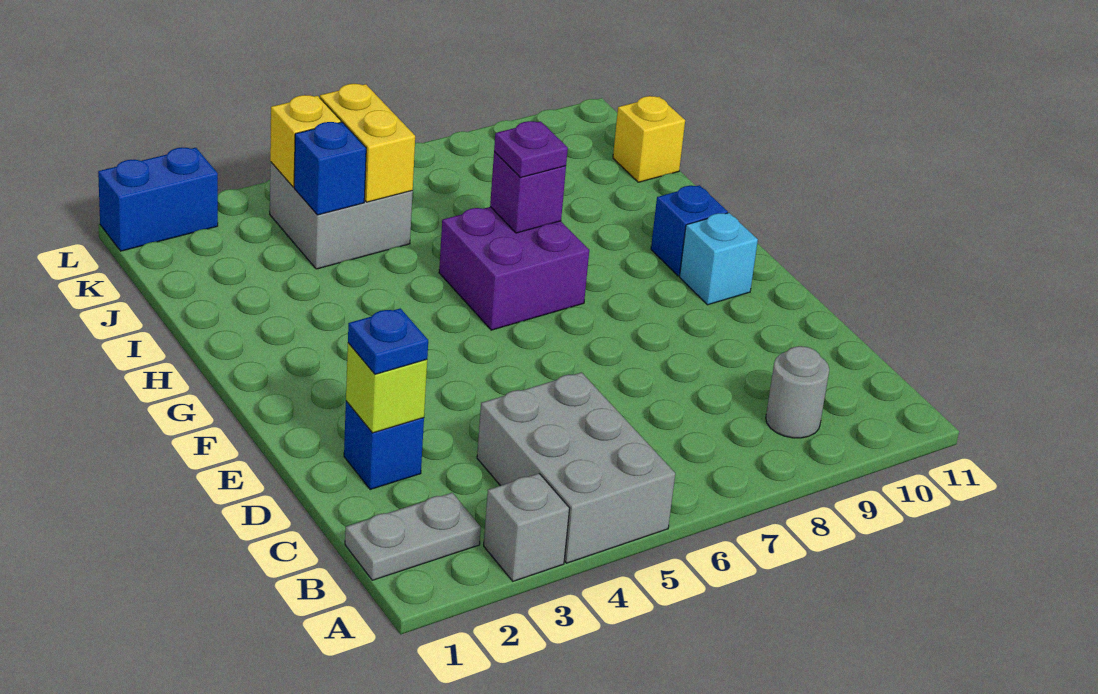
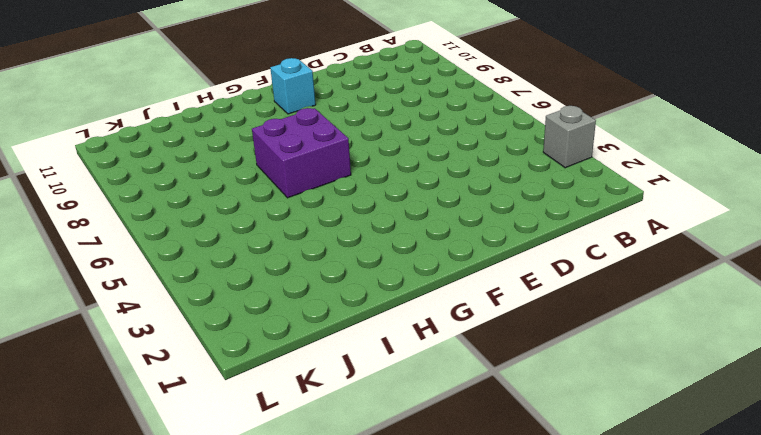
none -> grey 2x3 brick [477,372,675,563]
none -> grey 1x2 plate [345,493,481,580]
none -> grey 1x1 round brick [766,346,829,438]

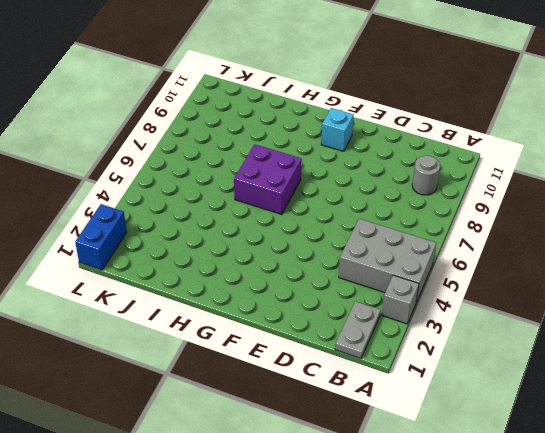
none -> blue 1x1 brick [344,401,424,490]
none -> blue 1x1 brick [651,185,728,276]
none -> grey 2x2 brick [270,162,413,269]

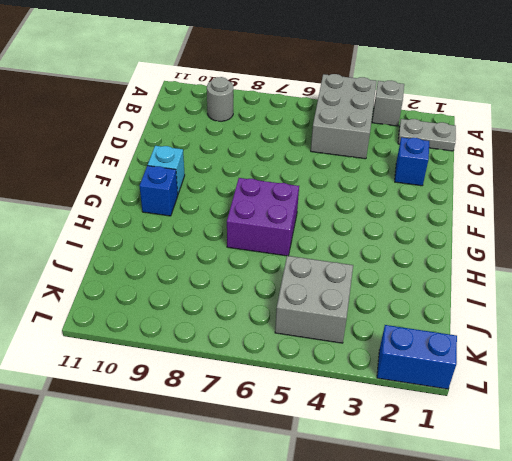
none -> yellow 1x1 brick [613,96,685,182]
none -> lime 1x1 brick [346,343,427,433]
none -> purple 1x1 brick [490,152,566,233]

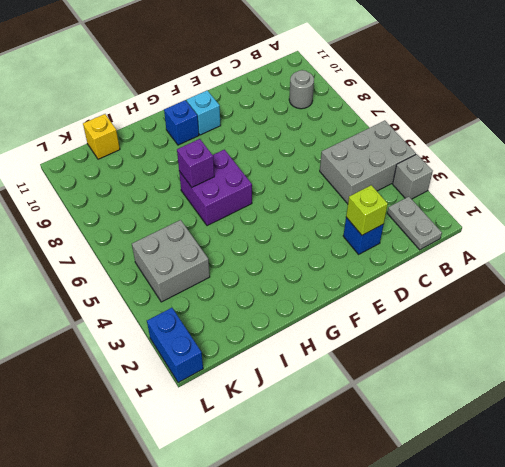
none -> blue 1x1 brick [294,122,366,215]
none -> yellow 1x2 brick [320,84,415,202]
none -> yellow 1x1 brick [270,95,341,187]

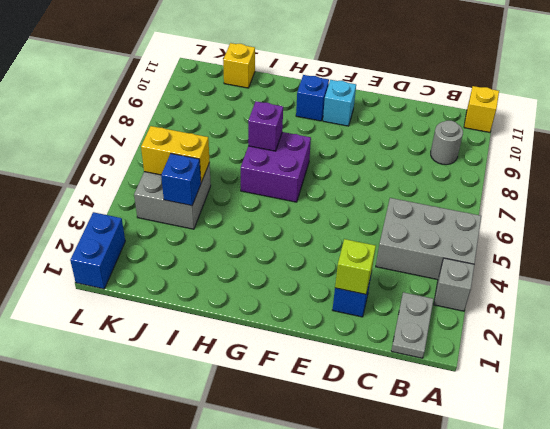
yellow 1x1 brick [464,86,499,132] -> yellow 1x1 brick moved to [270,95,341,187]
none -> blue 1x1 plate [348,308,428,374]
none -> purple 1x1 plate [494,121,568,178]

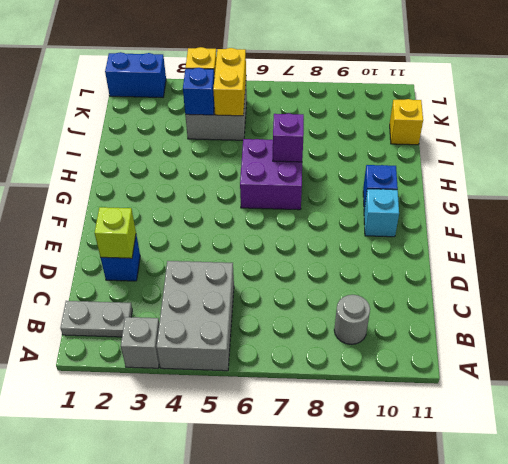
none -> blue 1x1 plate [348,308,428,374]
none -> purple 1x1 plate [494,121,568,178]

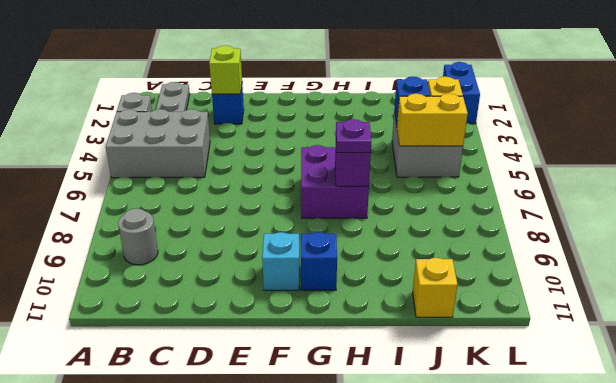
none -> blue 1x1 plate [348,308,428,374]

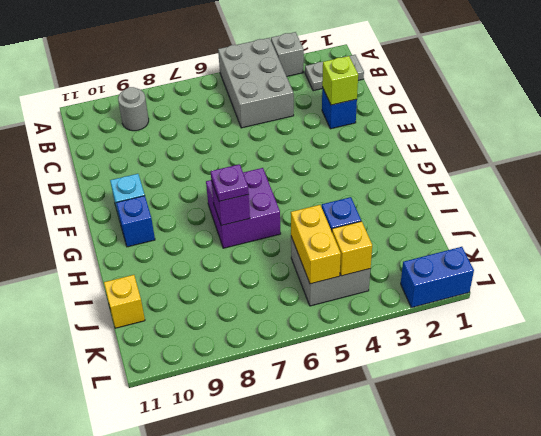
none -> blue 1x1 plate [348,308,428,374]

